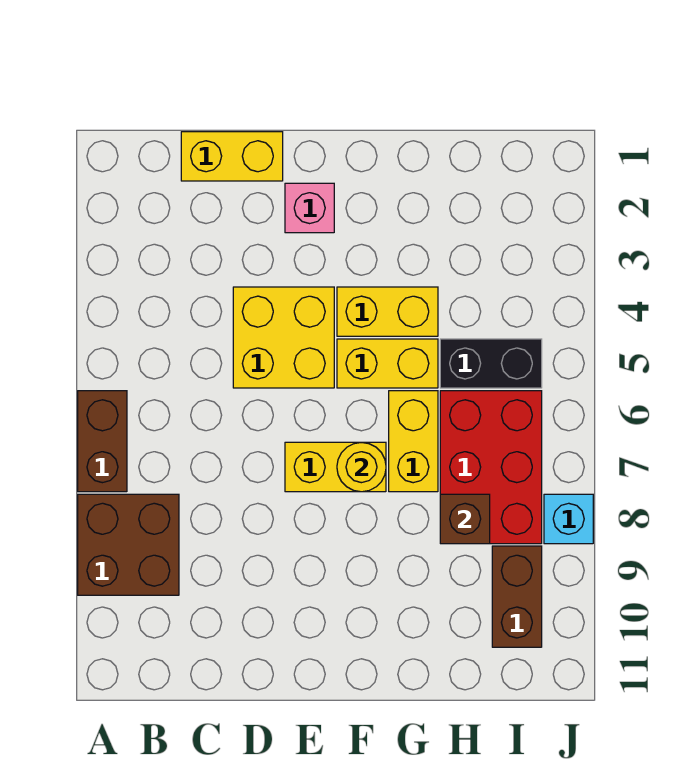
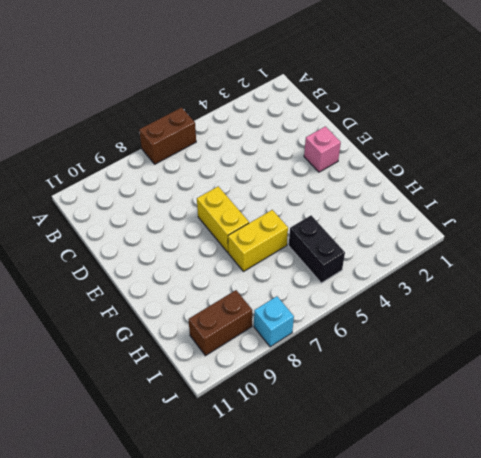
none -> brown 2x2 brick [78,494,179,595]
none -> yellow 1x2 brick [181,132,283,181]
none -> yellow 2x2 brick [233,287,334,388]

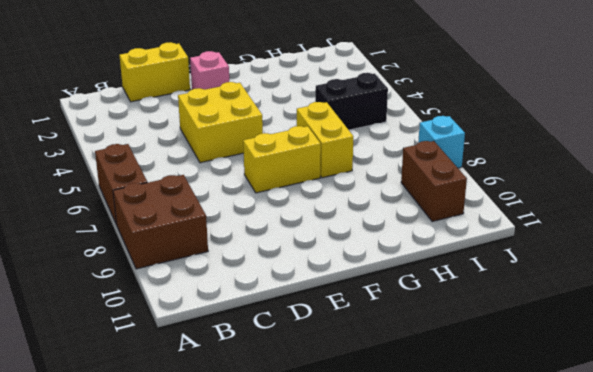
none -> yellow 1x2 brick [337,287,438,336]
none -> yellow 1x2 brick [337,339,438,388]
none -> red 2x3 brick [440,391,542,544]

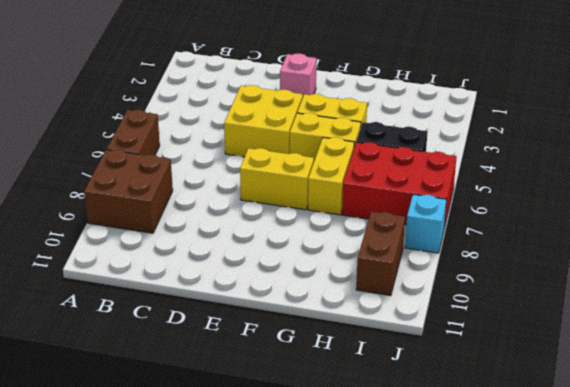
red 2x3 brick [342,142,456,228] -> red 2x3 brick turned to [440,391,542,544]
none -> yellow 1x2 brick [181,132,283,181]
none -> yellow 1x1 round brick [337,442,386,492]
none -> brown 1x1 brick [440,494,490,544]

